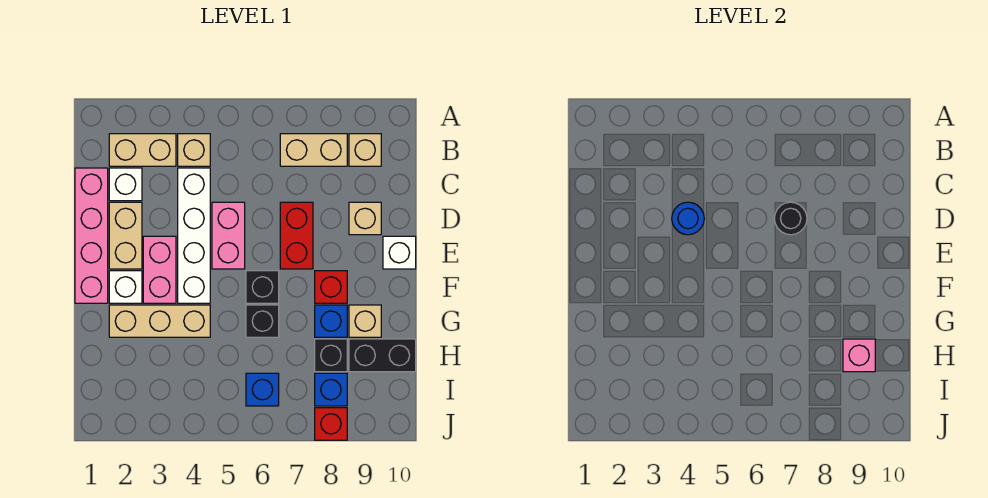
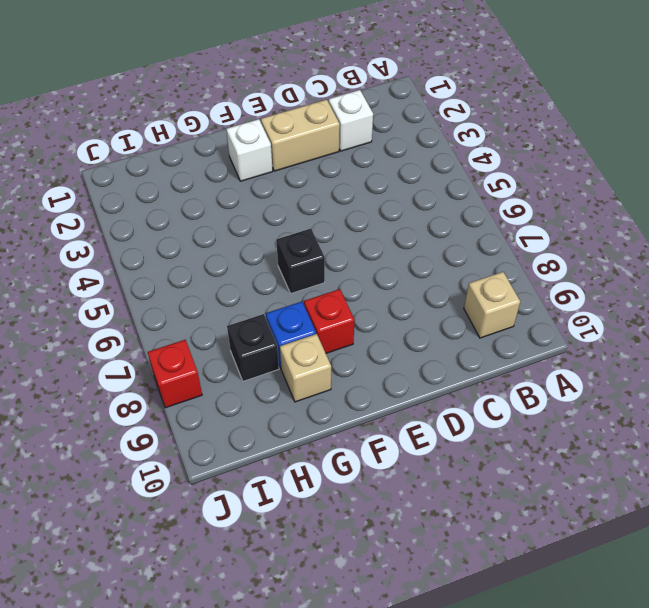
none -> tan 1x2 brick [109,134,176,166]
none -> tan 1x1 brick [178,134,210,166]
none -> tan 1x2 brick [280,134,347,166]

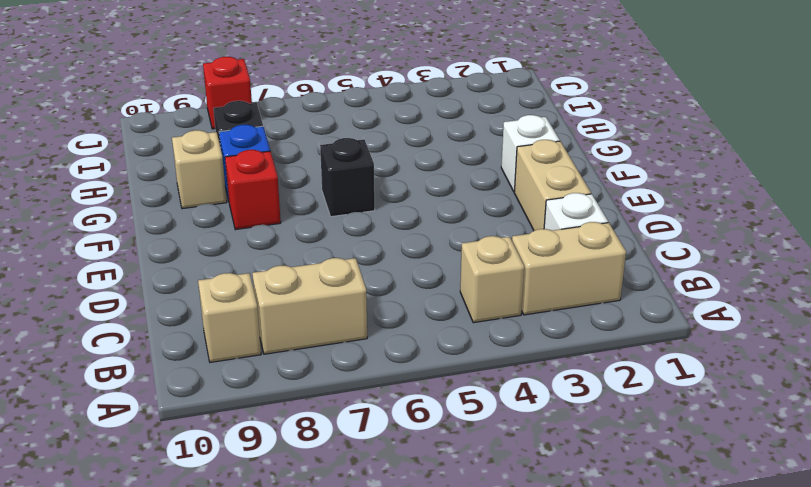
none -> pink 1x4 brick [75,168,108,303]
none -> white 1x4 brick [178,168,210,303]
none -> pink 1x2 brick [212,202,245,269]

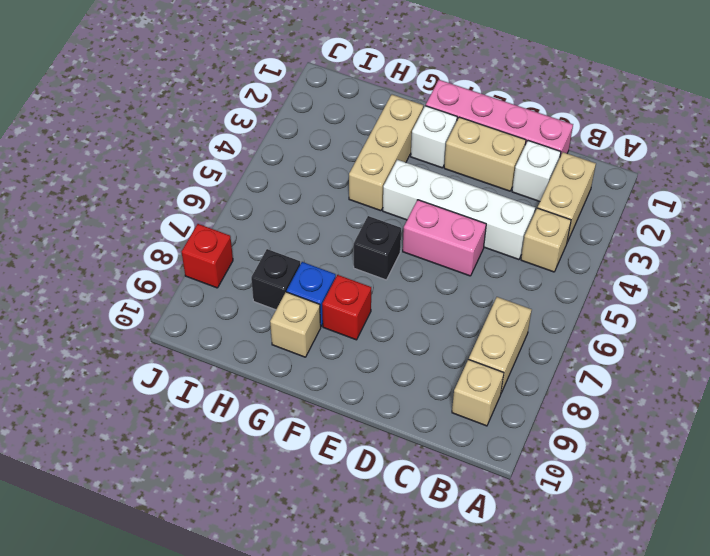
none -> red 1x2 brick [280,202,313,269]
none -> tan 1x1 brick [349,202,381,235]
none -> pink 1x2 brick [143,236,176,303]

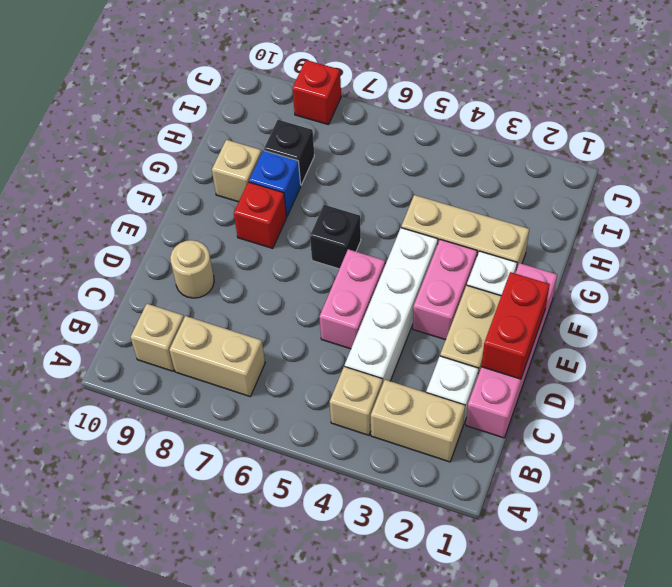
red 1x2 brick [481,272,550,379] -> red 1x2 brick moved to [280,202,313,269]
tan 1x1 round brick [170,240,214,298] -> tan 1x1 brick [349,202,381,235]
none -> white 1x1 brick [383,236,416,269]
none -> black 1x1 brick [246,305,279,337]
none -> black 1x2 brick [349,339,416,372]

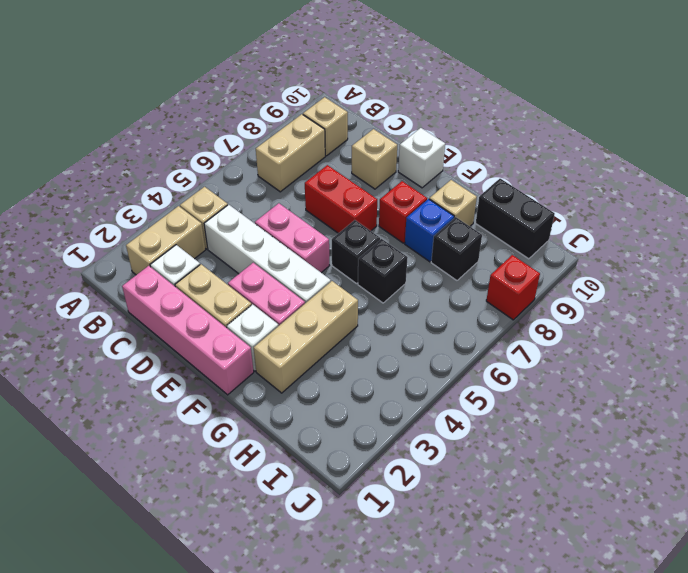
black 1x2 brick [476,179,555,259] -> black 1x2 brick turned to [349,339,416,372]
none -> blue 1x1 brick [246,373,279,406]
none -> blue 1x1 brick [315,373,347,406]
none -> blue 1x1 round brick [672,202,704,235]

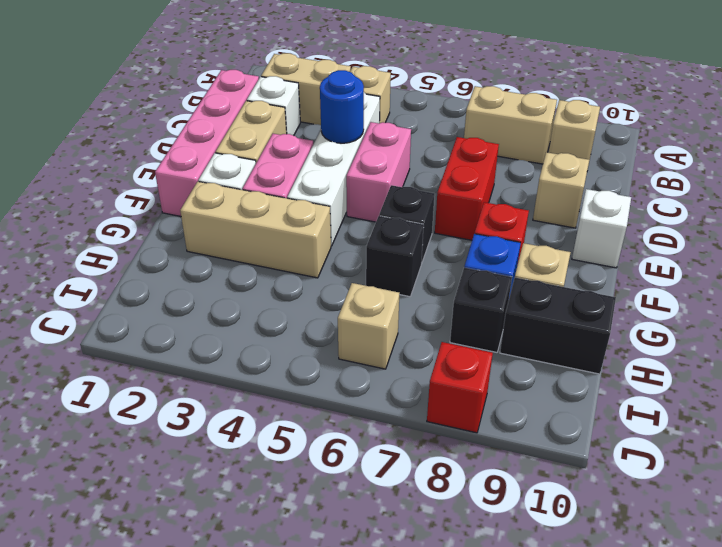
tan 1x1 brick [338,283,399,369] -> blue 1x1 brick [246,373,279,406]
none -> blue 1x1 brick [315,373,347,406]
none -> black 1x1 round brick [774,202,807,235]
none -> pink 1x1 brick [843,339,875,372]

